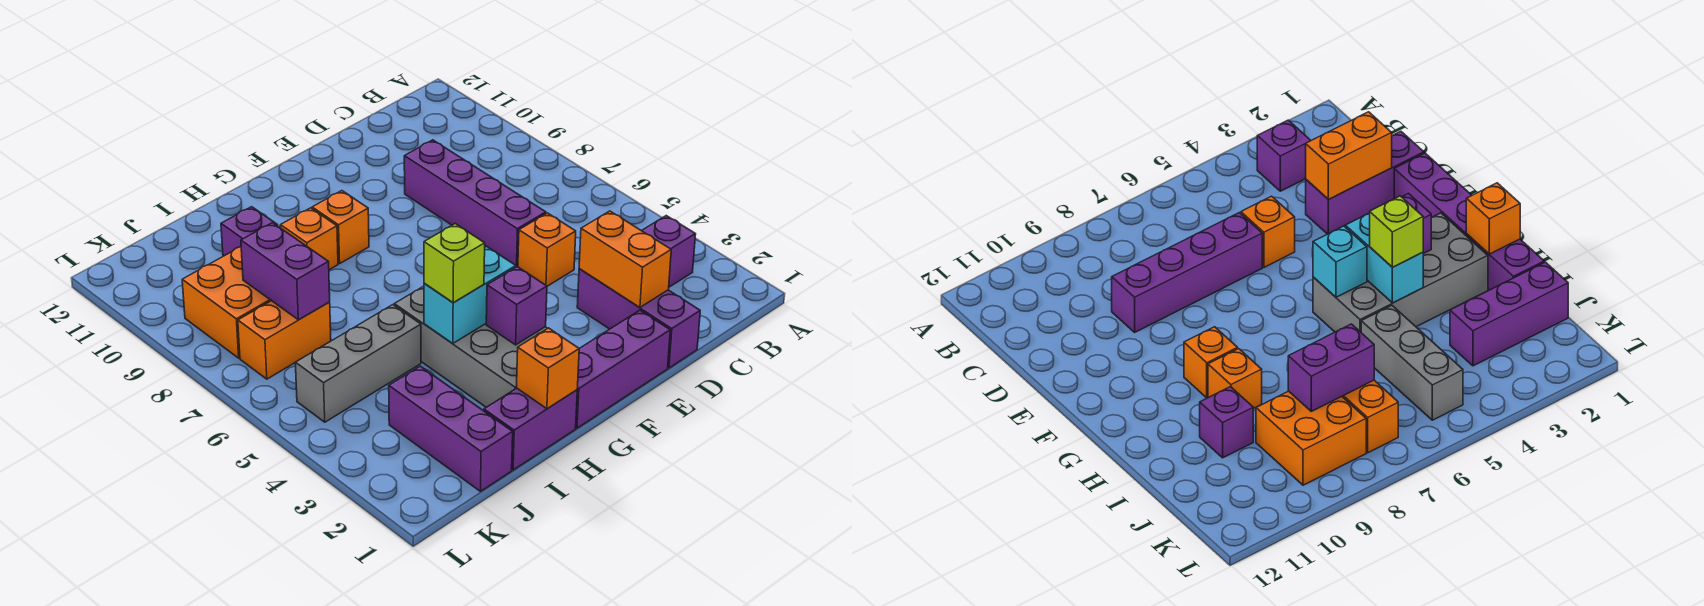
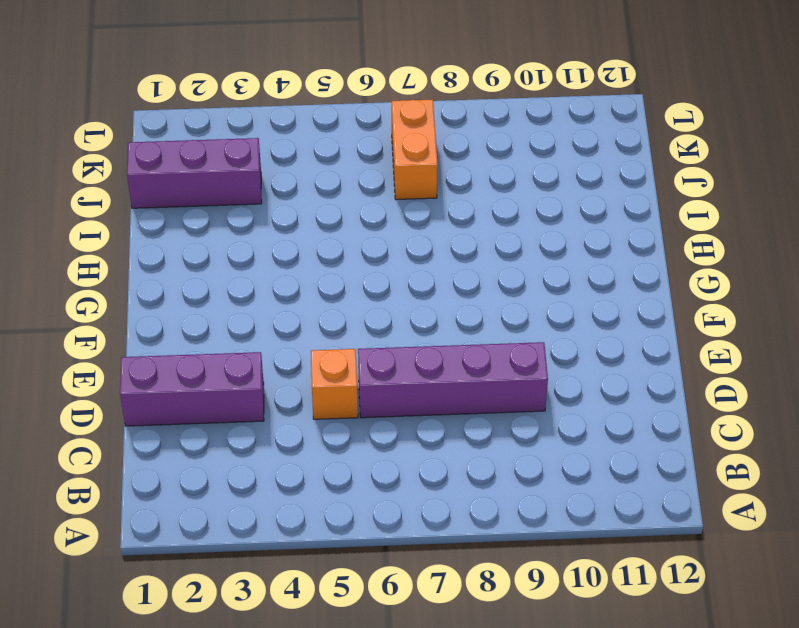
none -> purple 1x1 brick [642,216,696,287]
none -> purple 1x3 brick [576,310,670,428]
none -> grey 2x4 brick [394,286,547,407]

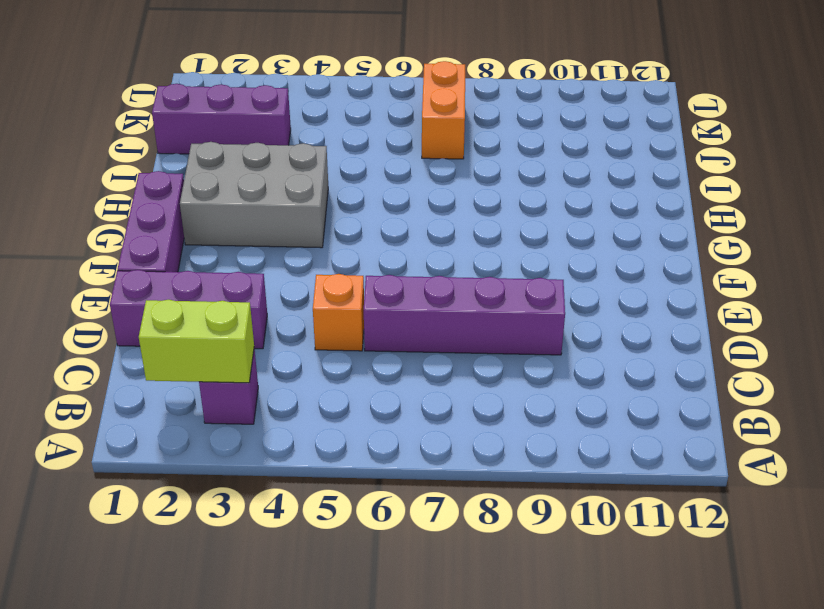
lime 1x2 brick [139,300,254,383] -> none
grey 2x3 brick [180,142,328,248] -> grey 2x4 brick [394,286,547,407]
none -> orange 1x1 brick [312,191,369,264]
none -> purple 1x2 brick [484,388,577,470]
none -> orange 1x1 brick [280,208,338,270]

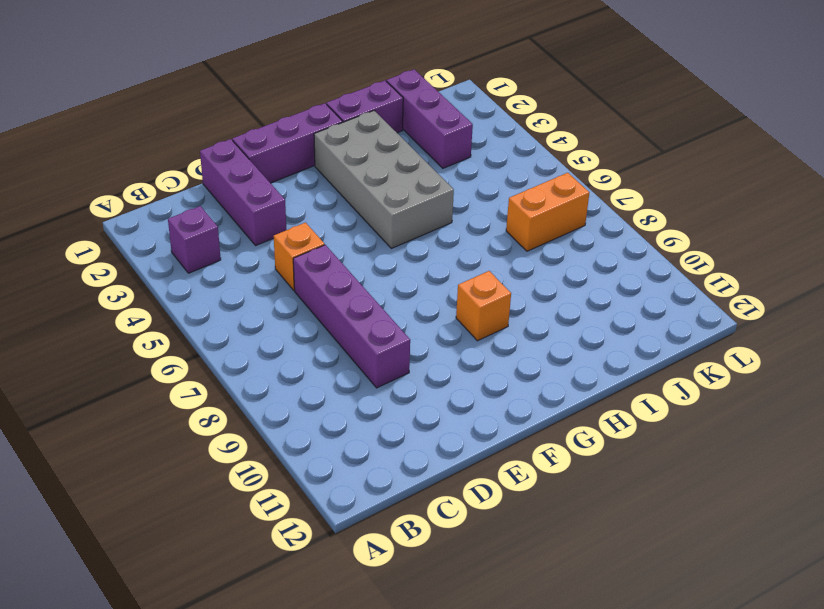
none -> orange 1x1 brick [280,208,338,270]
none -> grey 1x3 brick [295,305,421,422]
none -> purple 1x1 brick [221,207,278,256]

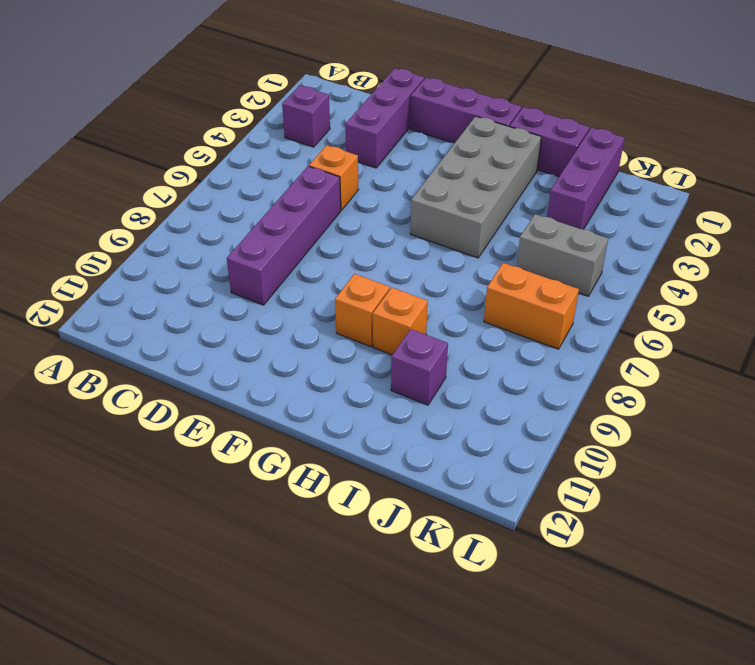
grey 1x2 brick [517,214,608,296] -> grey 1x3 brick [295,305,421,422]
none -> orange 2x2 brick [182,247,271,358]
none -> orange 1x2 brick [579,211,671,308]
none -> purple 1x1 brick [486,267,547,345]

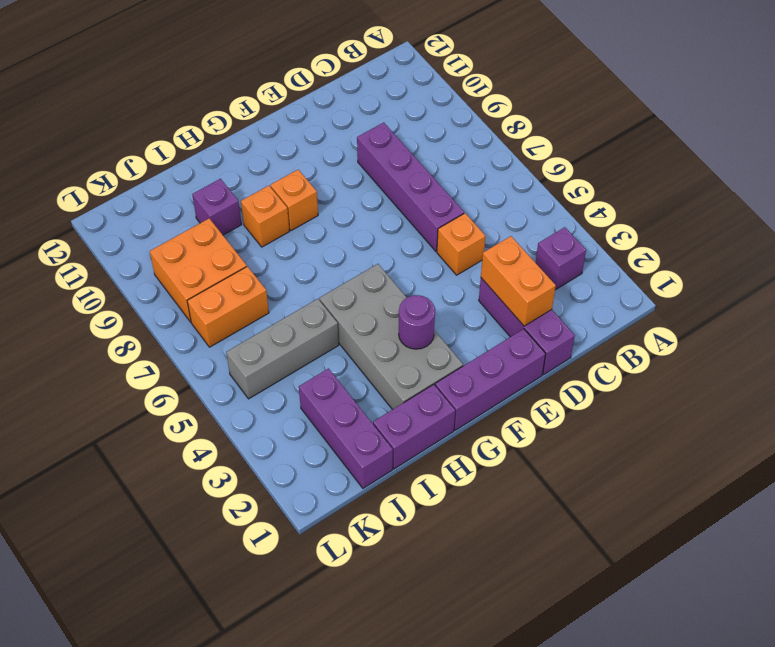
purple 1x1 round brick [399,295,435,349] -> purple 1x1 brick [486,267,547,345]
none -> cyan 1x2 brick [424,246,516,343]
none -> cyan 1x1 brick [1313,226,1367,297]
none -> orange 1x1 brick [517,328,579,409]

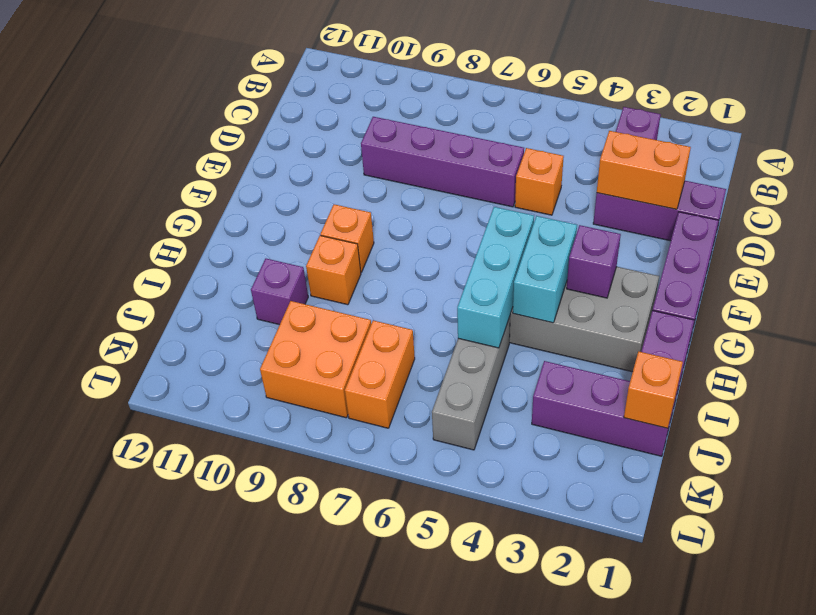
cyan 1x3 brick [457,207,534,348] -> cyan 1x1 brick [1313,226,1367,297]
orange 1x1 brick [624,351,683,428] -> orange 1x1 brick moved to [517,328,579,409]
none -> purple 1x2 brick [241,223,330,320]
none -> lime 1x1 brick [424,224,485,302]

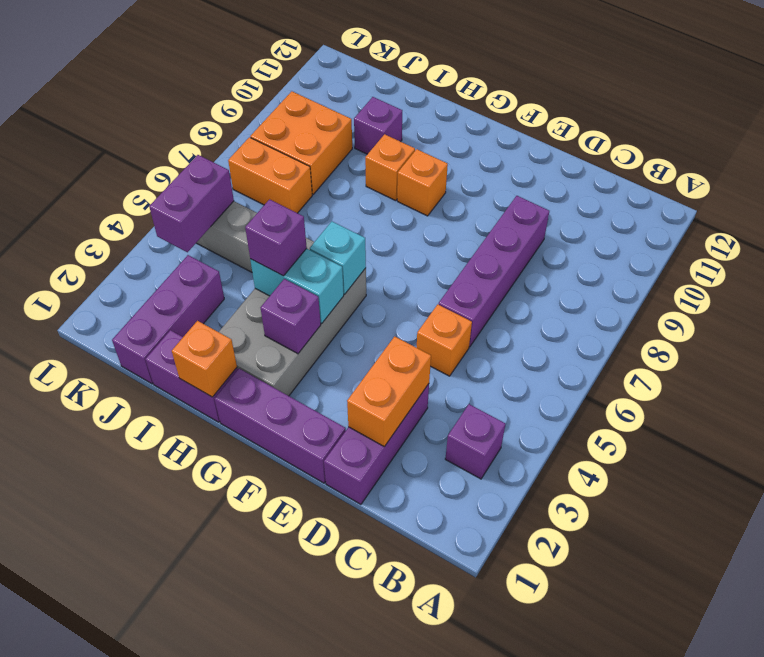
purple 1x1 brick [245,199,307,276] -> lime 1x1 brick [424,224,485,302]
purple 1x2 brick [149,155,234,252] -> purple 1x2 brick moved to [241,223,330,320]

